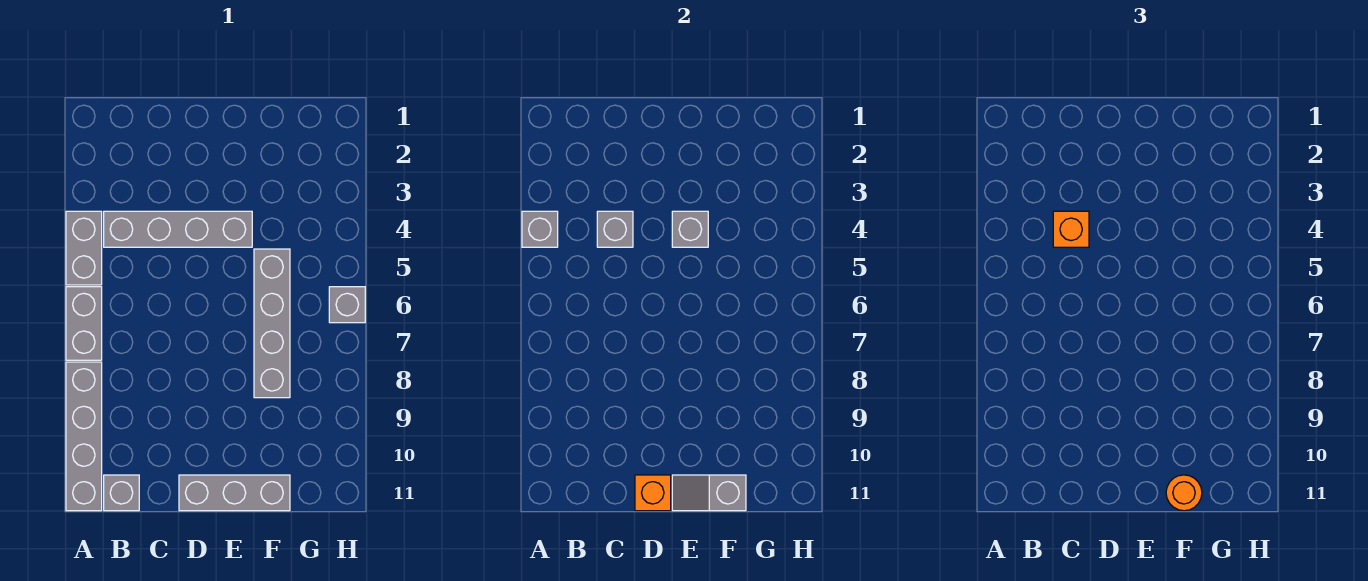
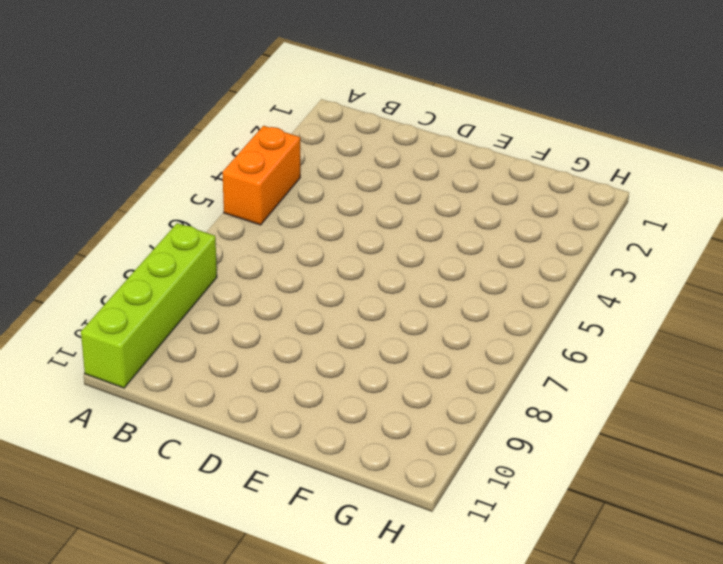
orange 1x2 brick [223,126,300,225] -> grey 1x2 brick [66,211,102,285]
lime 1x4 brick [81,223,217,388] -> grey 1x4 brick [66,362,102,511]
none -> grey 1x2 brick [66,287,102,360]
none -> grey 1x4 brick [104,211,252,247]
none -> grey 1x1 brick [104,475,139,511]

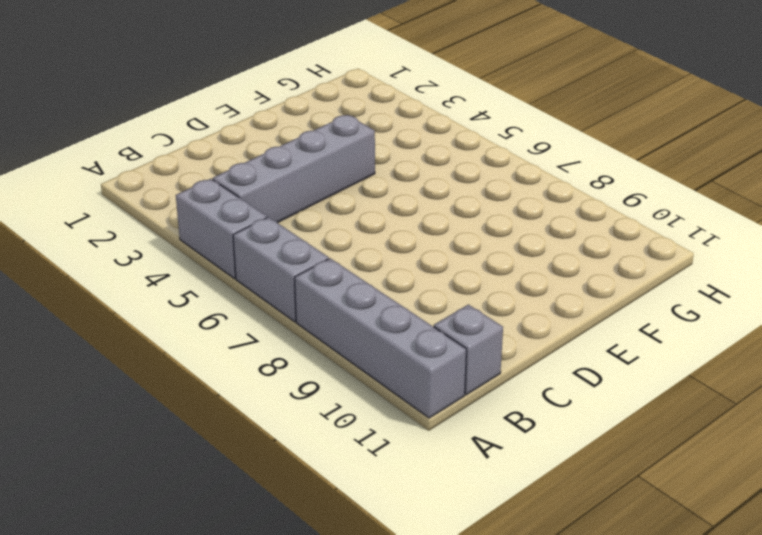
none -> grey 1x3 brick [179,475,290,511]
none -> grey 1x4 brick [254,249,290,398]
none -> grey 1x1 brick [329,287,365,323]

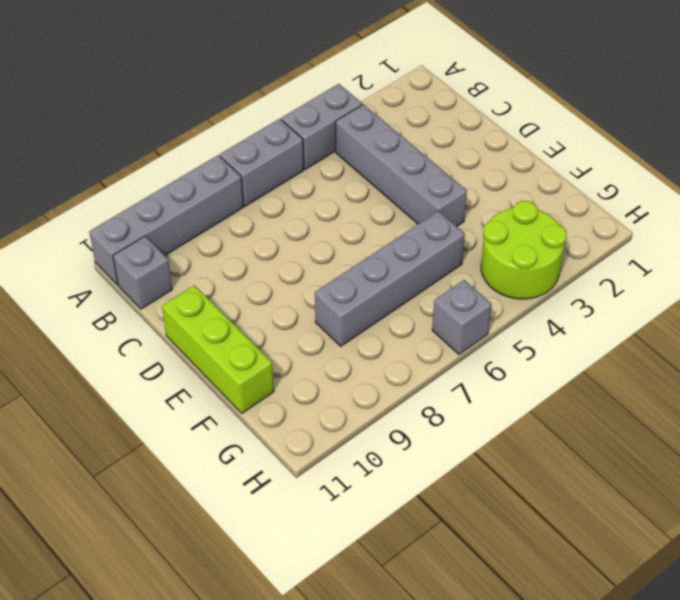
lime 1x3 brick [162,285,274,413] -> grey 1x3 brick [179,475,290,511]
lime 2x2 round brick [481,201,567,299] -> none
none -> grey 1x1 brick [522,211,558,247]
none -> grey 1x1 brick [597,211,633,247]
none -> orange 1x1 brick [635,475,671,511]

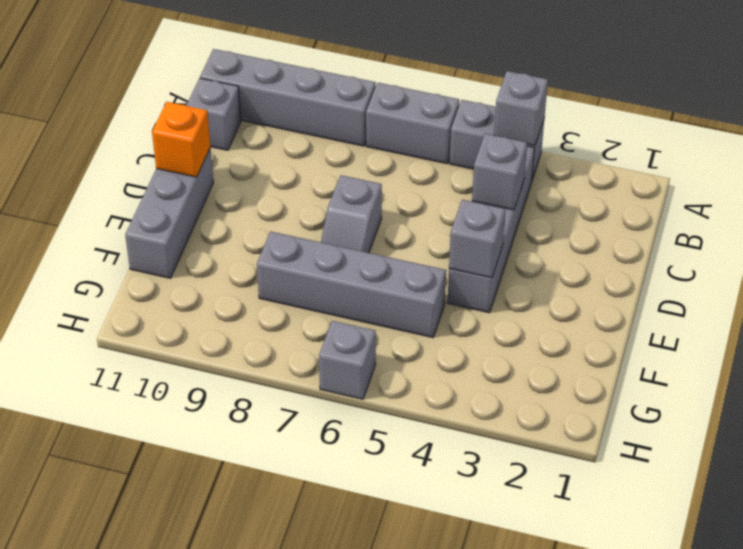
grey 1x2 slope [321,175,382,253] -> grey 1x2 slope turned to [672,475,746,511]
none -> orange 1x1 brick [1053,211,1089,247]
none -> orange 1x1 round brick [1166,475,1202,511]

